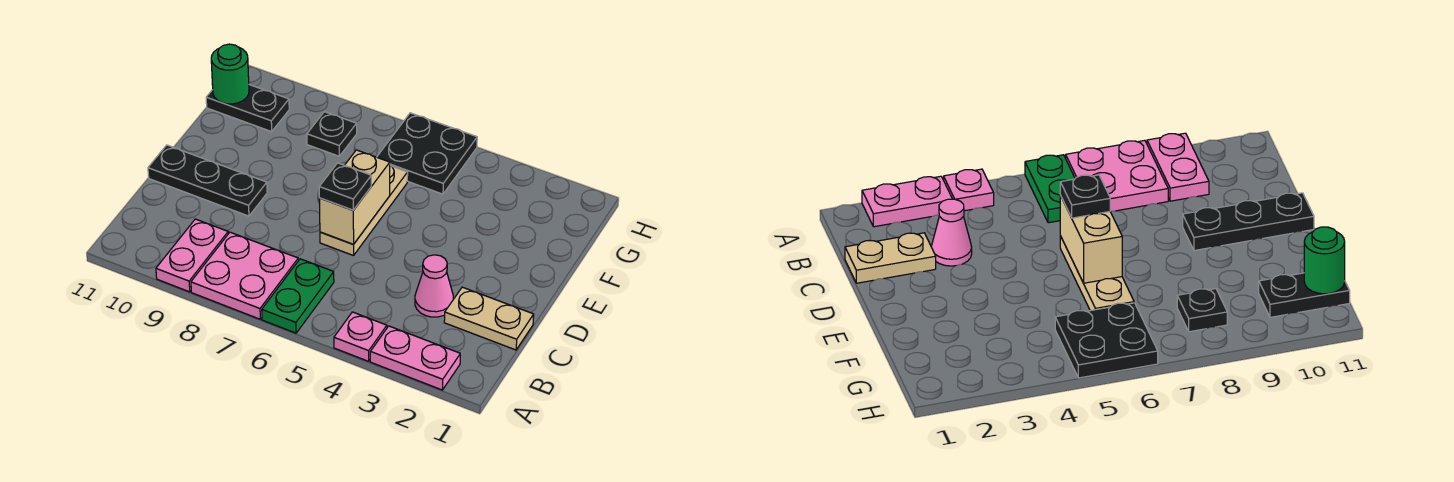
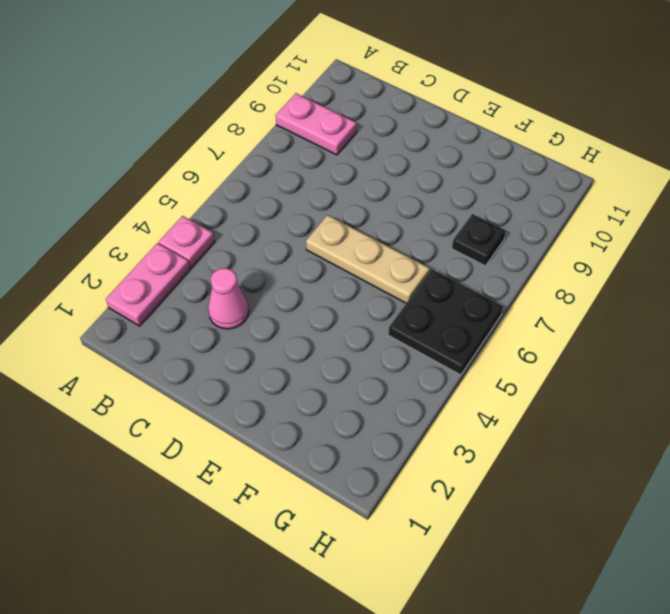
none -> green 1x2 plate [262,259,334,333]
none -> pink 2x2 plate [191,232,298,319]
none -> tan 1x2 plate [444,287,534,350]

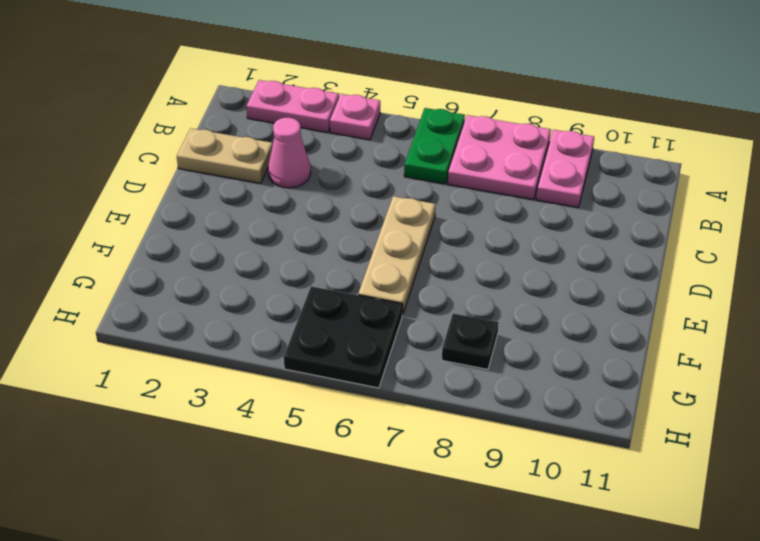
none -> black 1x3 plate [148,145,267,216]
none -> black 1x2 plate [206,85,289,132]
none -> tan 1x2 brick [319,150,390,244]

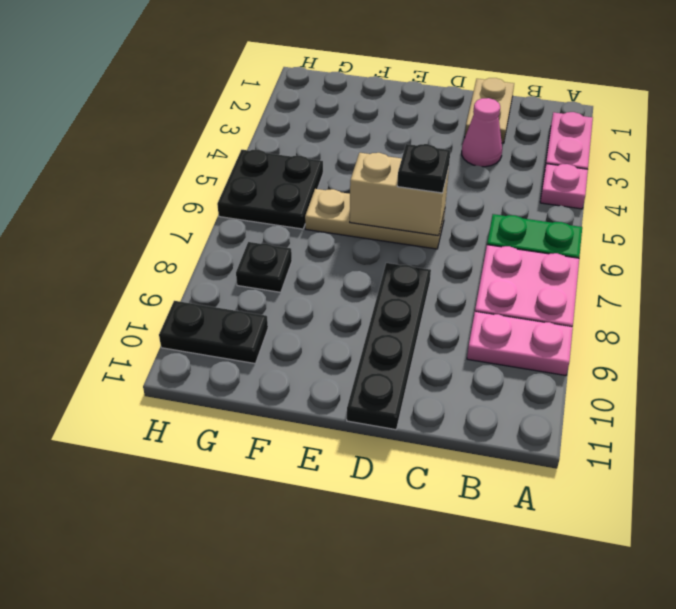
black 1x4 plate [347,263,431,430] -> black 1x3 plate [148,145,267,216]
black 1x2 plate [159,301,268,363] -> black 1x2 plate turned to [206,85,289,132]
none -> green 1x1 round brick [211,44,249,104]

